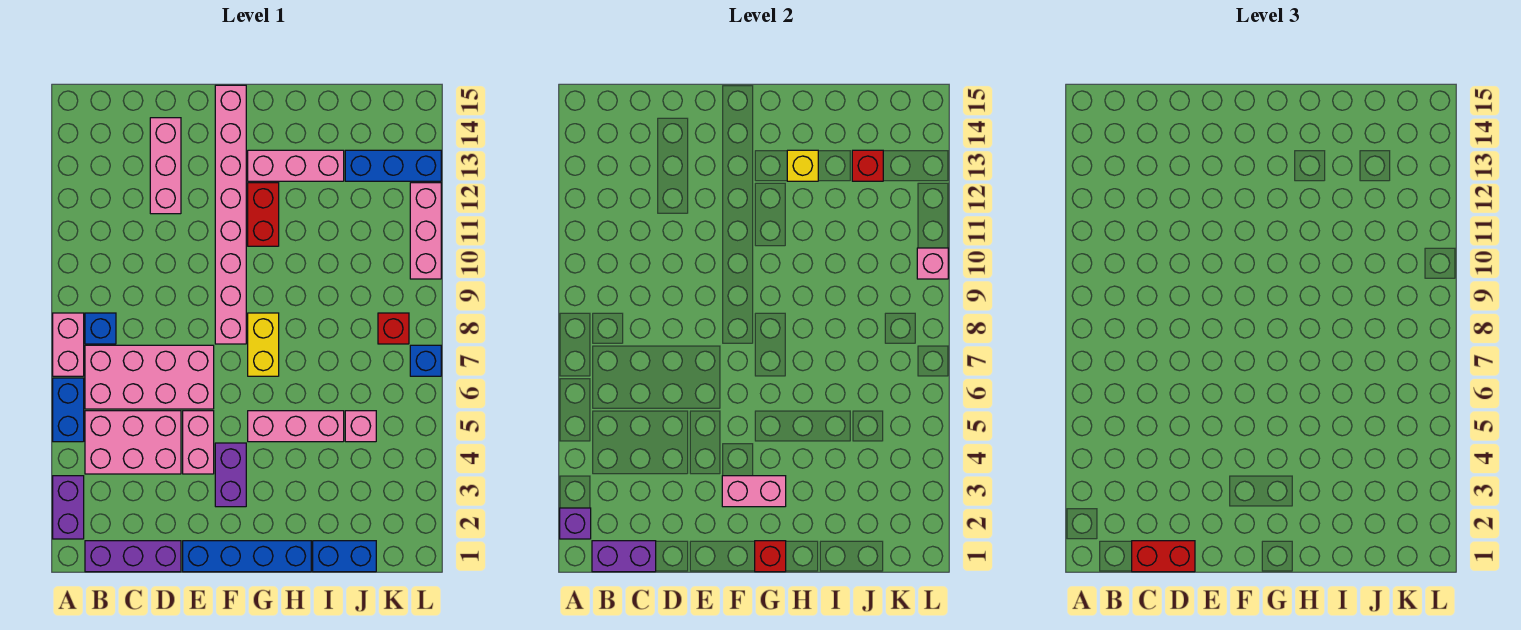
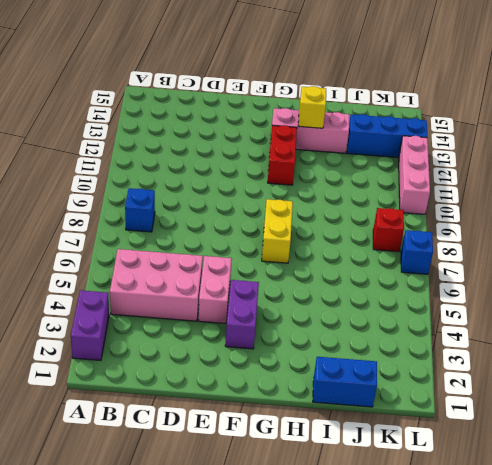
none -> blue 1x2 brick [53,378,84,442]
none -> pink 1x2 brick [53,313,84,376]
none -> purple 1x3 brick [85,541,181,572]
none -> pink 2x4 brick [85,345,214,409]

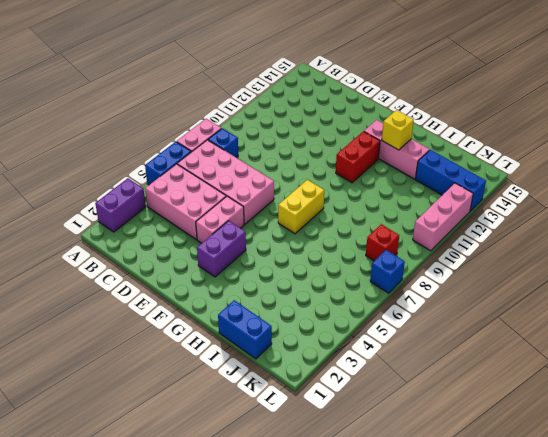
none -> purple 1x3 brick [85,541,181,572]
none -> pink 1x3 brick [150,118,181,214]
none -> blue 1x4 brick [183,541,311,572]
none -> pink 1x8 brick [215,85,246,344]

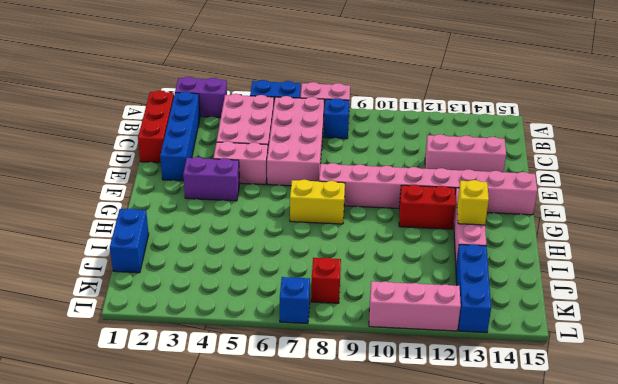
red 1x3 brick [138,90,174,163] -> purple 1x3 brick [85,541,181,572]
blue 1x4 brick [160,92,200,181] -> blue 1x4 brick moved to [183,541,311,572]
none -> pink 1x3 brick [248,411,344,442]
none -> pink 1x1 brick [345,411,376,442]
none -> purple 1x1 brick [560,508,591,539]
none -> purple 1x2 brick [592,541,656,572]

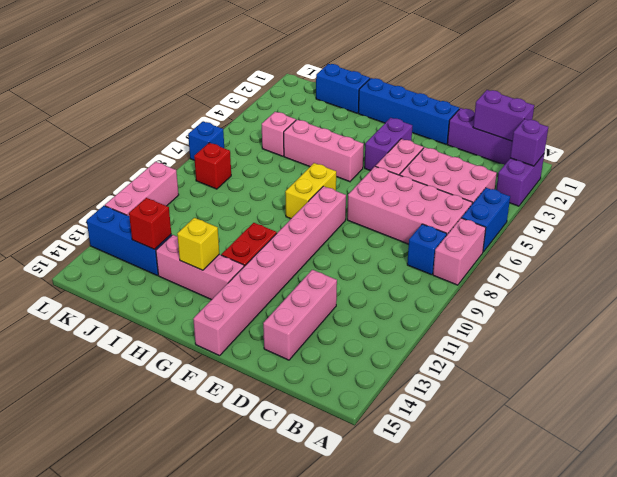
none -> pink 1x2 brick [722,476,786,507]
none -> red 1x1 brick [755,541,786,572]
none -> pink 1x1 brick [917,248,948,279]
none -> red 1x2 brick [1132,541,1195,572]

